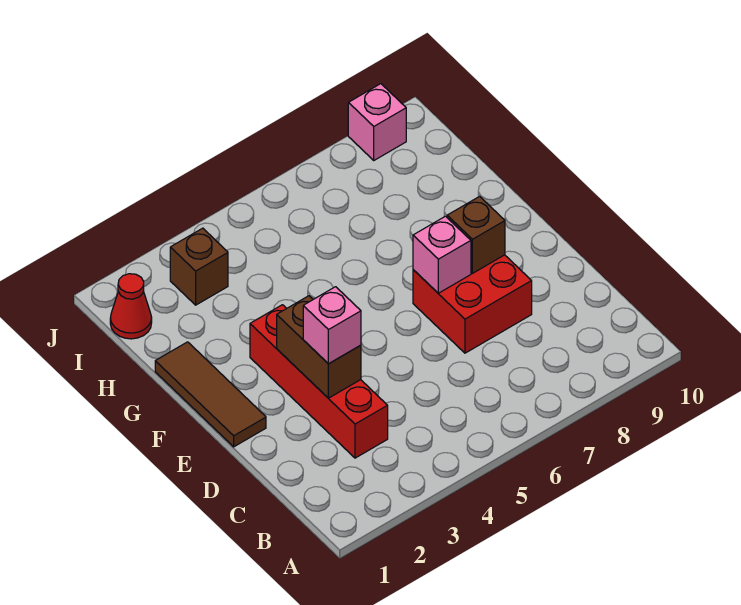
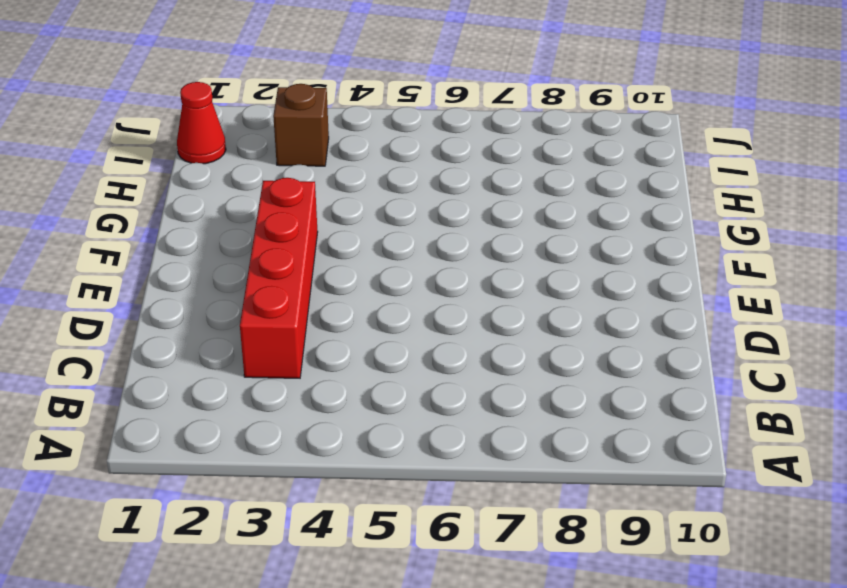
none -> red 2x2 brick [413,255,532,353]
none -> brown 1x3 tile [155,342,266,447]

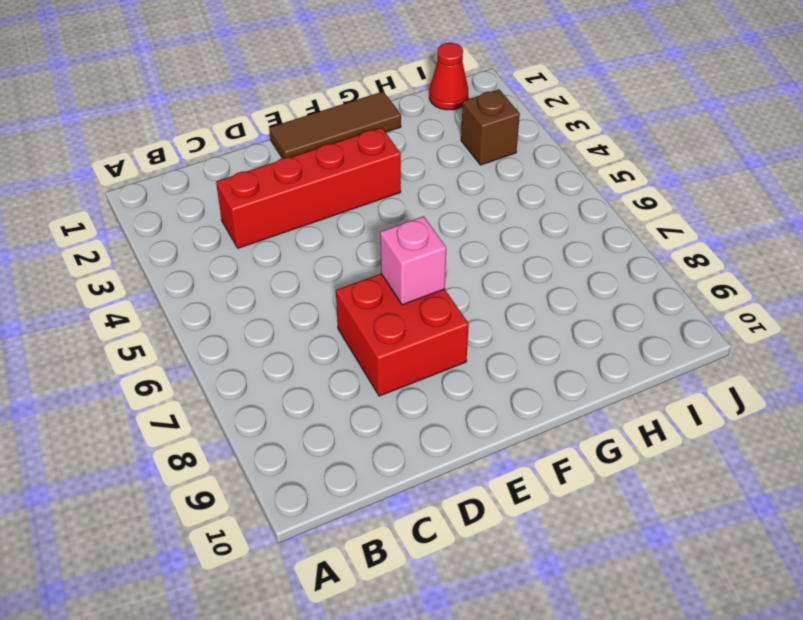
none -> pink 1x1 brick [348,84,406,160]
none -> brown 1x2 brick [277,296,361,398]

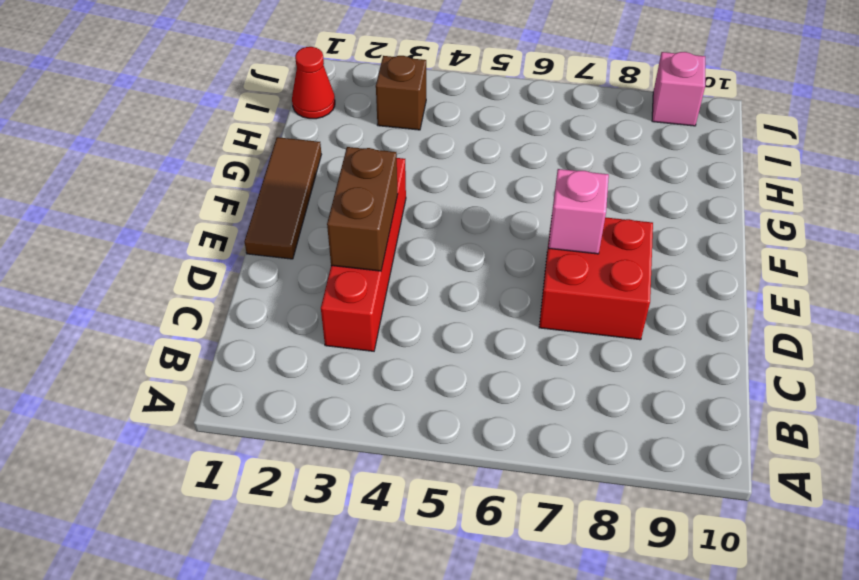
none -> brown 1x1 brick [447,196,505,273]
none -> pink 1x1 brick [303,287,361,364]

